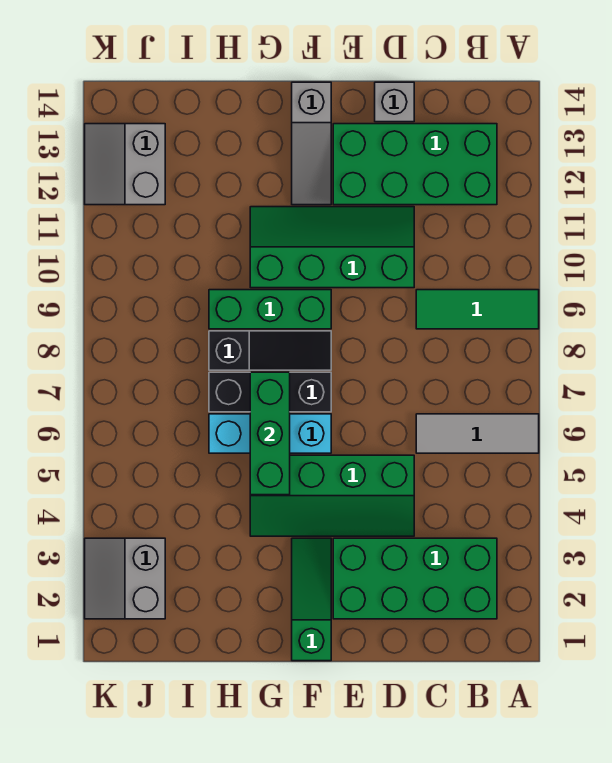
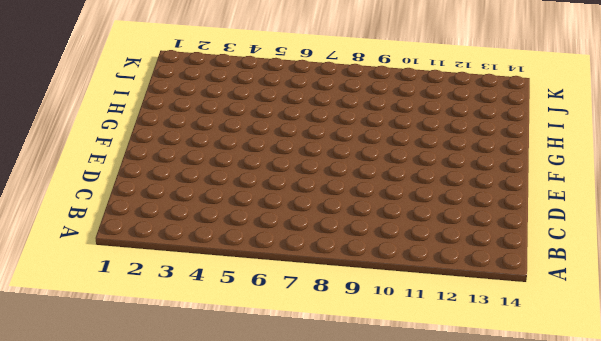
none -> grey 1x3 tile [416,414,539,453]
none -> green 1x3 tile [416,290,539,329]
none -> green 2x4 brick [333,538,497,619]

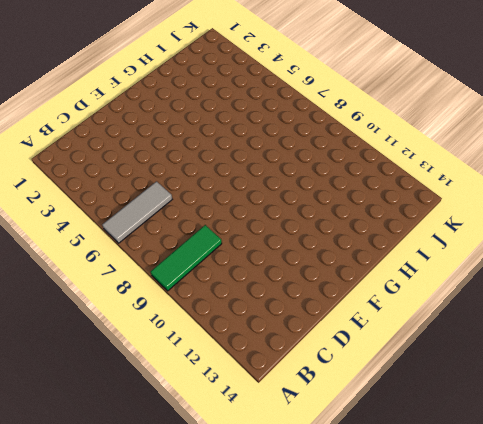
none -> green 2x4 brick [333,538,497,619]
none -> green 2x4 brick [333,124,497,205]
none -> green 2x4 slope [250,455,414,536]

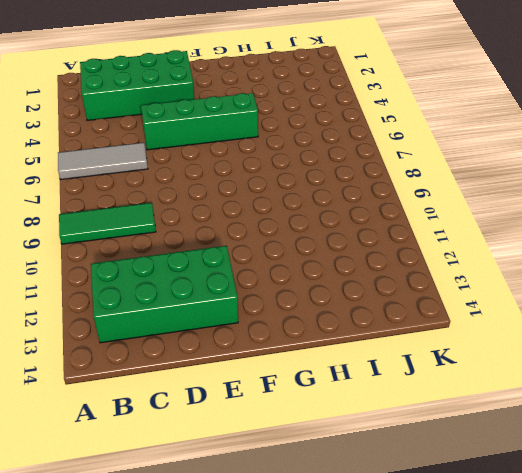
none -> green 2x4 slope [250,207,414,288]
none -> grey 1x1 brick [375,82,414,122]
none -> green 1x3 slope [292,538,331,661]

